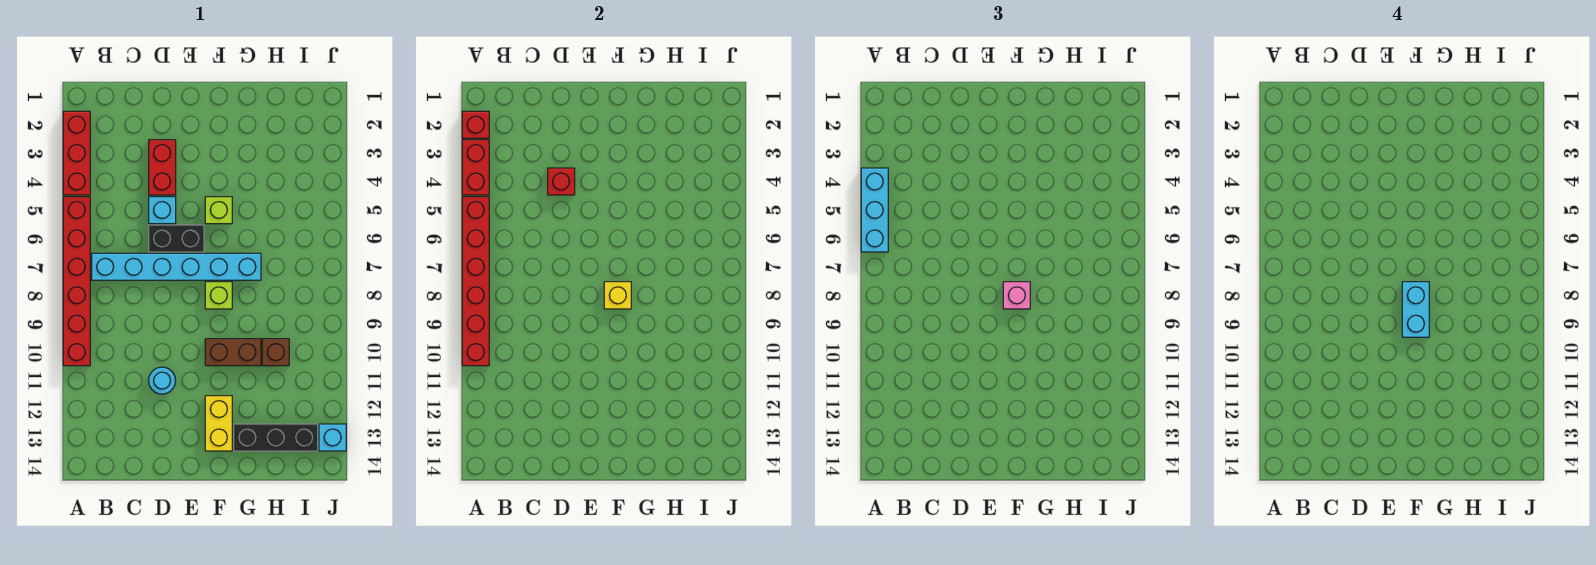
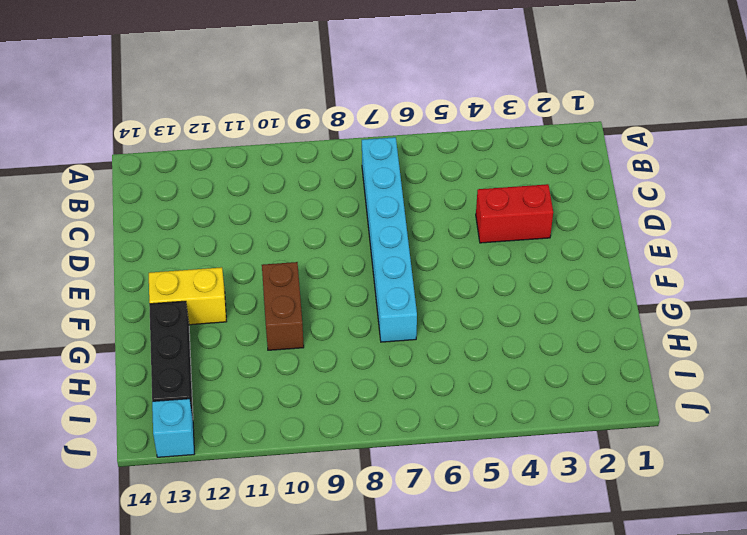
none -> red 1x3 brick [63,111,90,195]
none -> red 1x6 brick [63,197,90,366]
none -> cyan 1x1 brick [149,197,176,224]

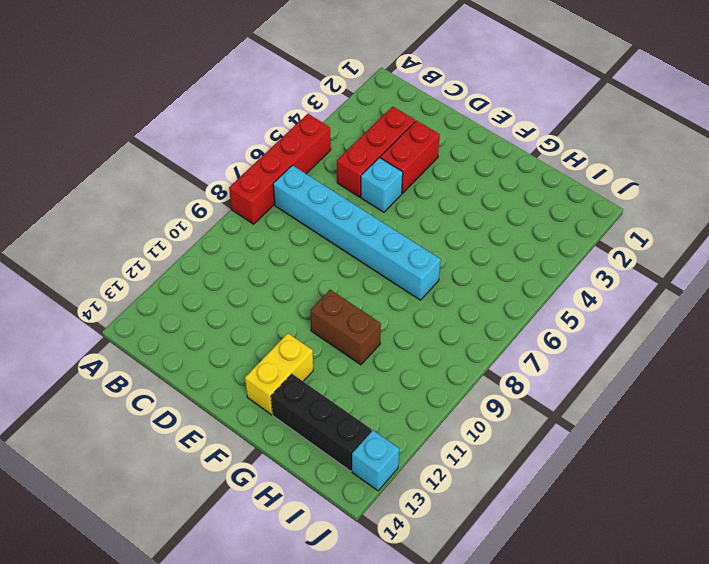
red 1x4 brick [229,114,331,224] -> red 1x6 brick [63,197,90,366]
red 1x3 brick [337,106,415,197] -> red 1x3 brick moved to [63,111,90,195]
none -> black 1x2 brick [149,225,204,252]
none -> cyan 1x1 round brick [149,367,176,394]
none -> lime 1x1 brick [205,197,232,224]

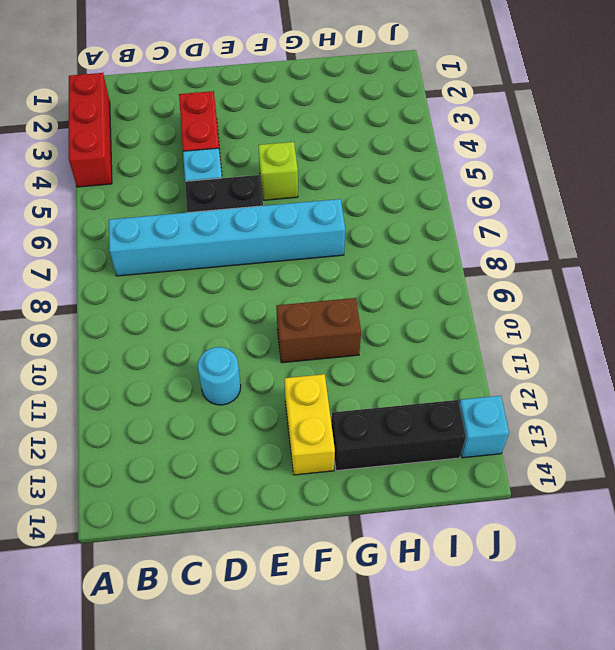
none -> red 1x6 brick [63,197,90,366]
none -> lime 1x1 brick [205,282,232,309]
none -> brown 1x1 brick [262,339,289,366]

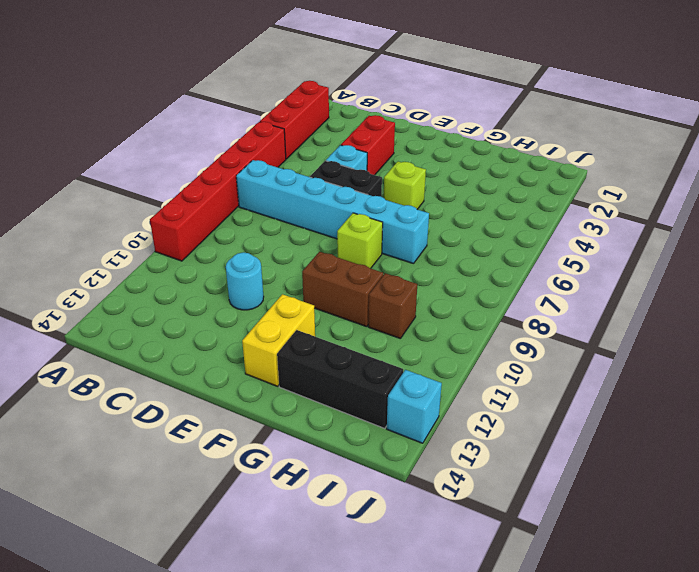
none -> red 1x1 brick [462,111,489,138]
none -> red 1x2 brick [462,140,489,195]
none -> red 1x6 brick [462,197,489,366]

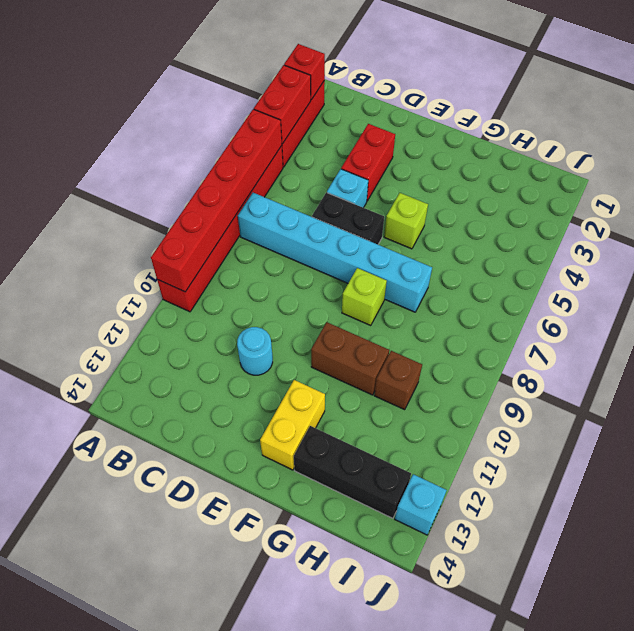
none -> red 1x1 brick [548,168,575,195]
none -> yellow 1x1 brick [604,282,631,309]
none -> cyan 1x3 brick [861,168,888,252]

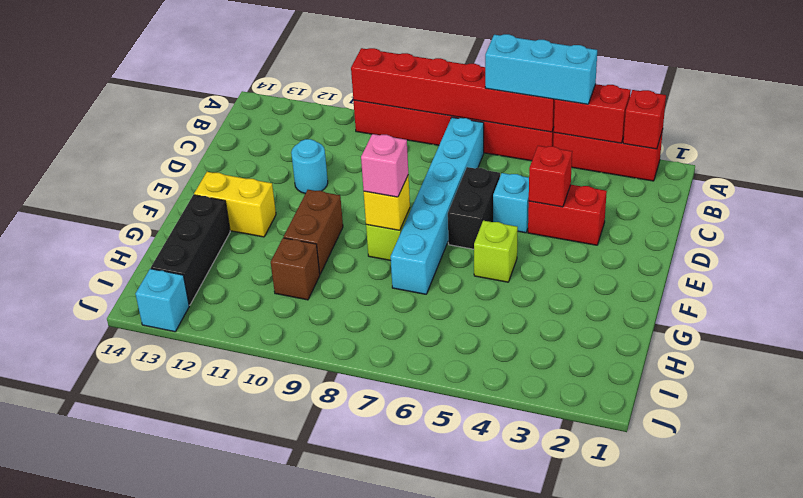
none -> cyan 1x2 brick [1402,282,1429,337]

